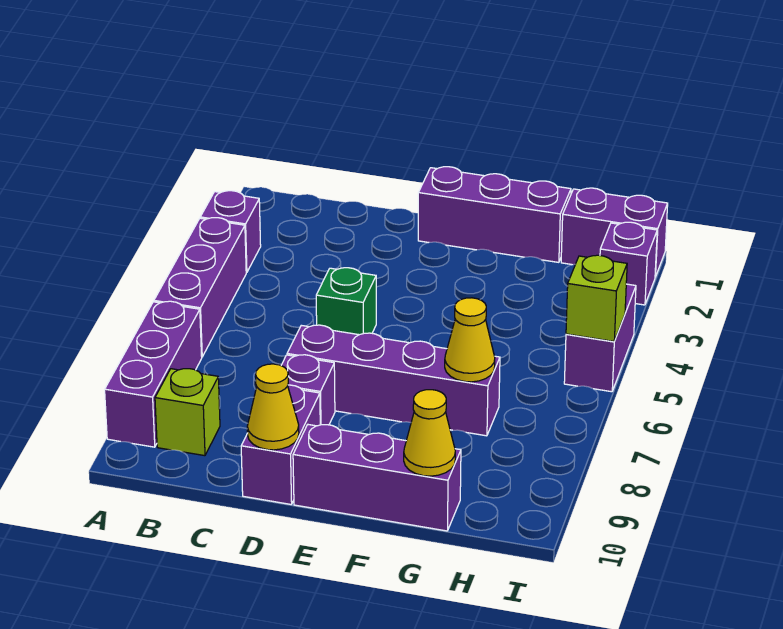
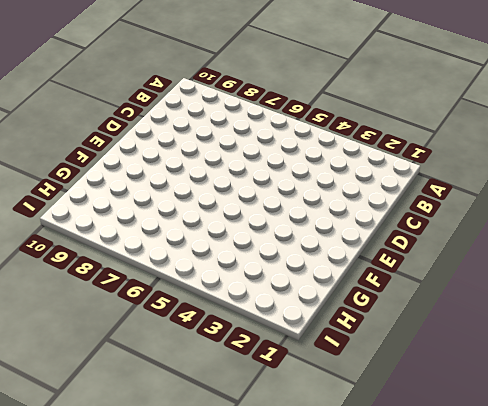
none -> purple 1x1 brick [200,191,261,273]
none -> purple 1x3 brick [154,218,246,357]
none -> purple 1x3 brick [105,301,202,447]

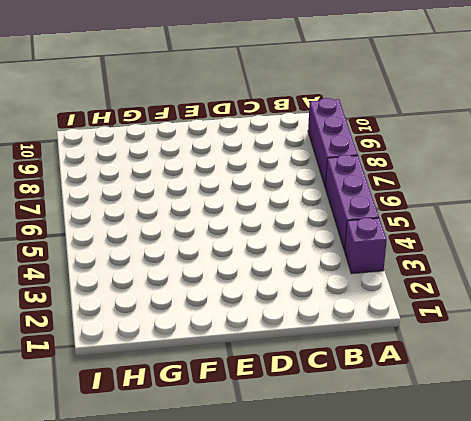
none -> lime 1x1 brick [155,369,220,456]
none -> green 1x1 brick [316,268,376,335]
none -> purple 1x4 brick [287,325,500,436]

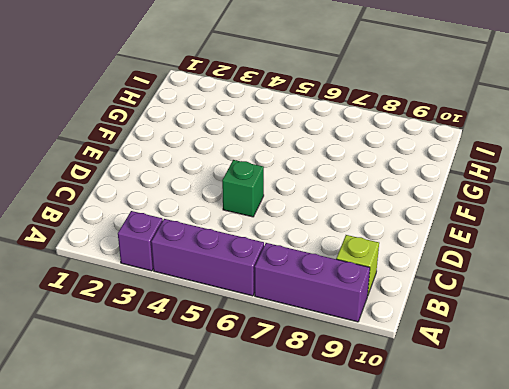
none -> purple 1x4 brick [287,325,500,436]
none -> purple 1x1 brick [281,355,335,425]
none -> purple 1x2 brick [241,385,320,504]

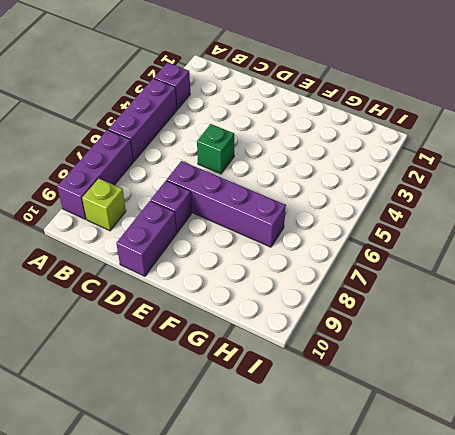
none -> purple 1x3 brick [418,167,571,262]
none -> purple 1x3 brick [293,425,461,531]
none -> purple 1x2 brick [561,188,668,277]

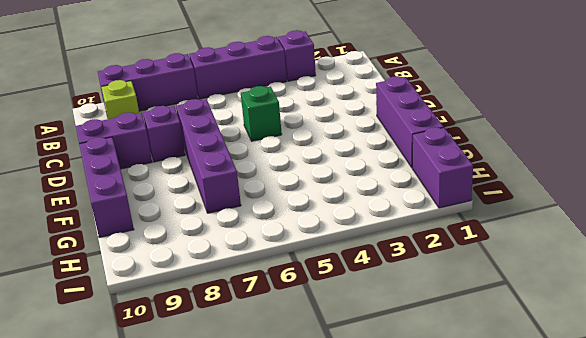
none -> purple 1x1 brick [600,222,657,305]
none -> purple 1x2 brick [564,284,636,392]
none -> yellow 1x1 cone [247,364,299,450]

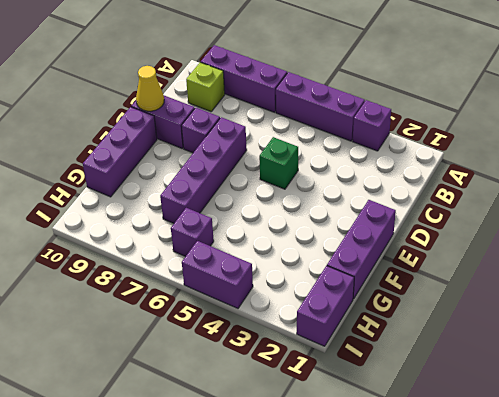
purple 1x1 brick [171,208,214,257] -> purple 1x1 brick moved to [600,222,657,305]
none -> yellow 1x1 cone [445,298,495,382]
none -> yellow 1x1 cone [404,390,455,476]
none -> lime 1x1 brick [566,255,627,341]

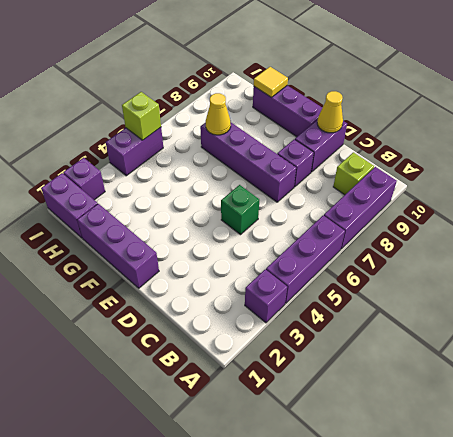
yellow 1x1 tile [254,67,288,98] -> yellow 1x1 cone [404,390,455,476]

